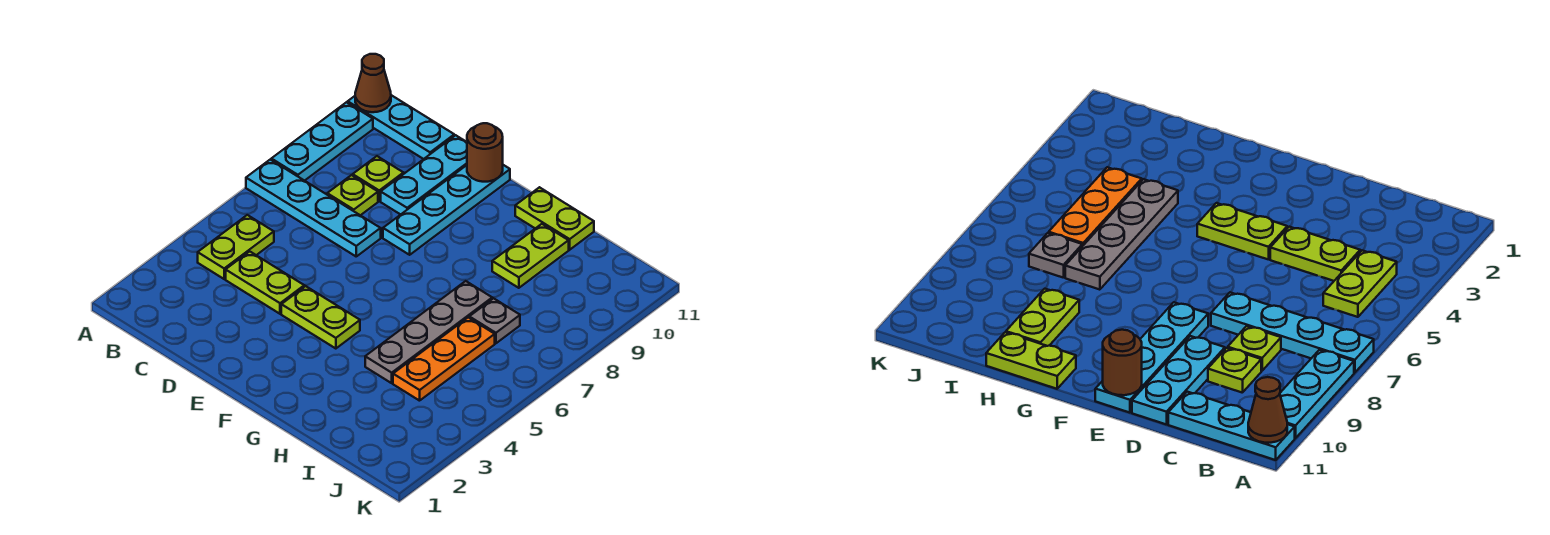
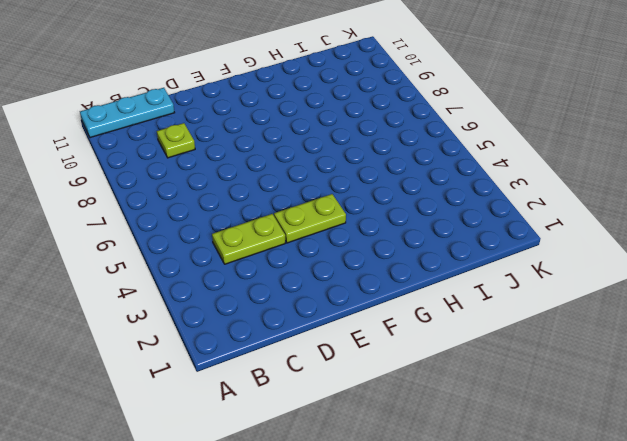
none -> cyan 1x4 plate [246,160,381,256]
none -> cyan 1x3 plate [271,102,373,181]
none -> lime 1x2 plate [198,215,274,279]

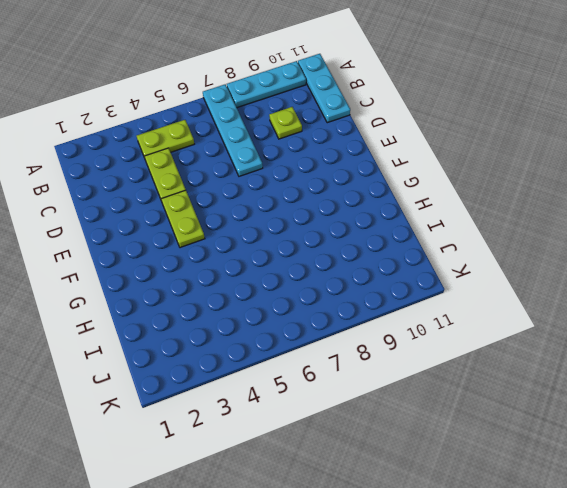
none -> lime 1x1 plate [327,175,378,215]
none -> cyan 1x3 plate [381,135,467,215]
none -> cyan 1x4 plate [383,165,510,255]

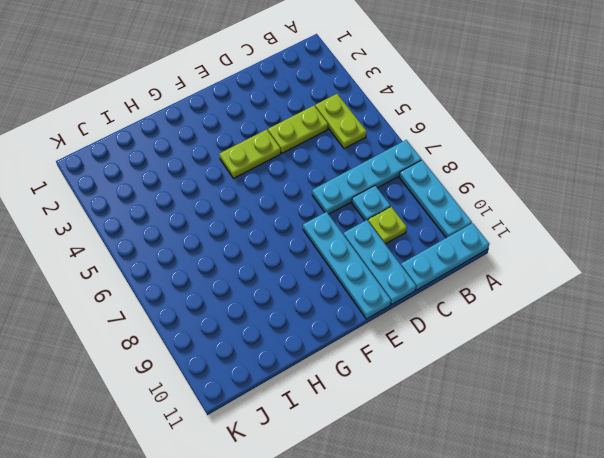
cyan 1x1 plate [352,186,390,221] -> lime 1x1 plate [327,175,378,215]
none -> lime 1x2 plate [515,187,594,250]
none -> grey 1x4 plate [365,281,492,383]
none -> lime 1x2 plate [492,224,569,288]

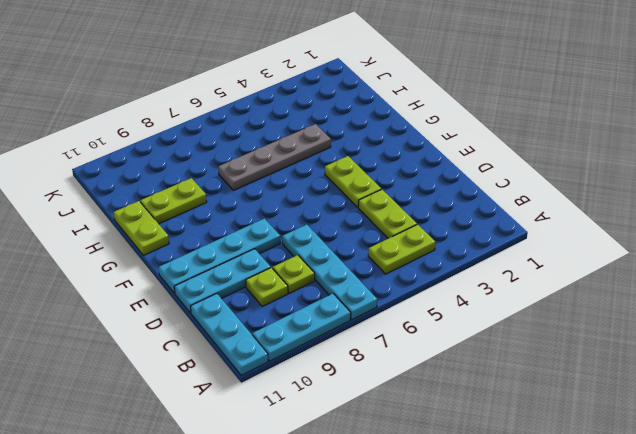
none -> orange 1x3 plate [393,318,495,401]
none -> grey 1x1 plate [469,298,520,343]
none -> brown 1x1 cone [355,54,391,112]

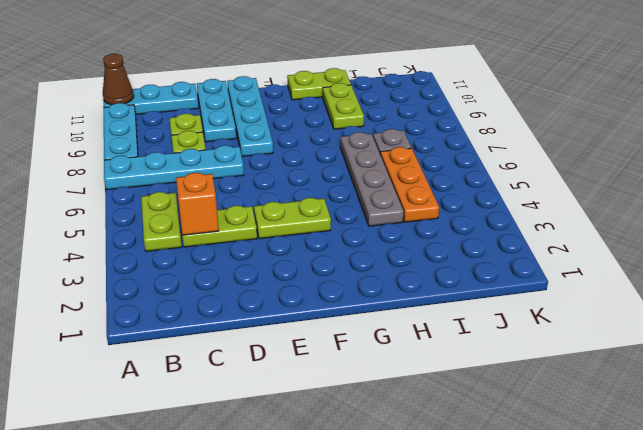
orange 1x1 brick [176,173,219,235] -> none
none -> brown 1x1 round brick [467,123,503,182]

